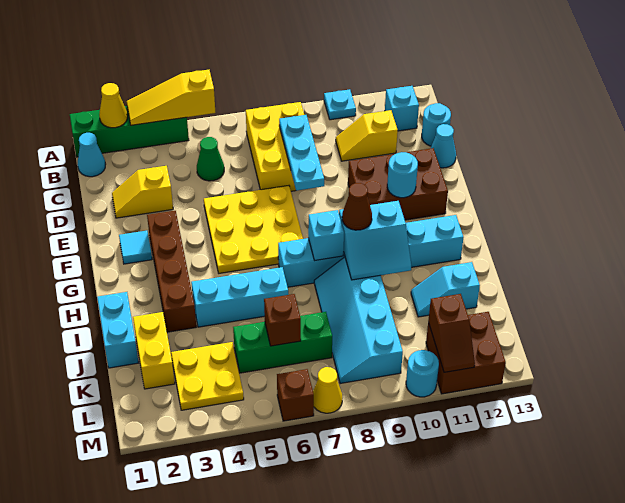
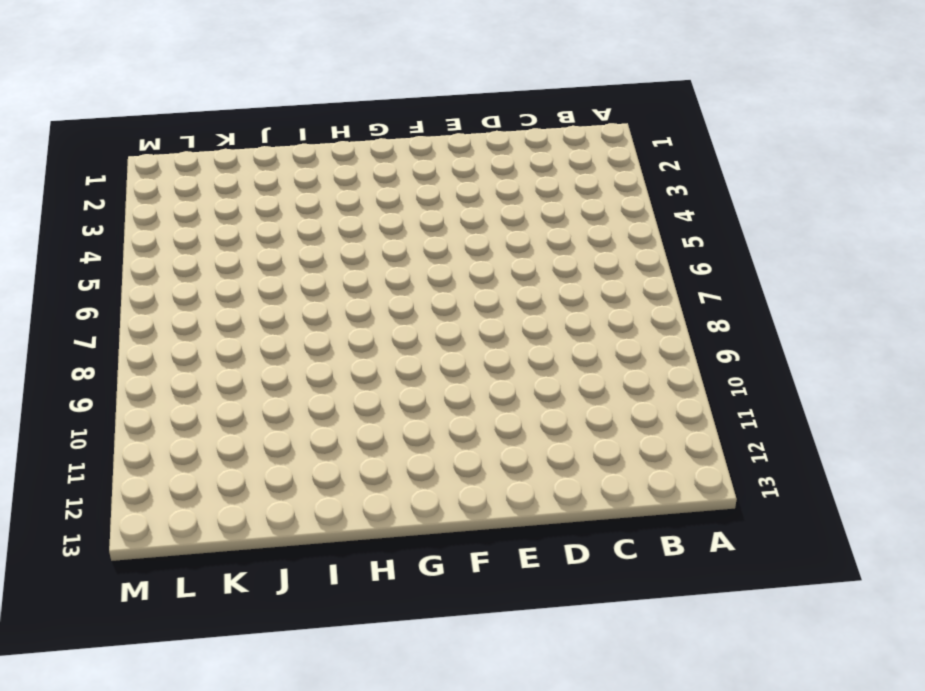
none -> green 1x4 brick [70,106,189,157]
none -> cyan 1x1 plate [324,89,356,120]
none -> cyan 1x1 cone [77,133,106,177]
none -> yellow 2x3 brick [246,102,304,191]

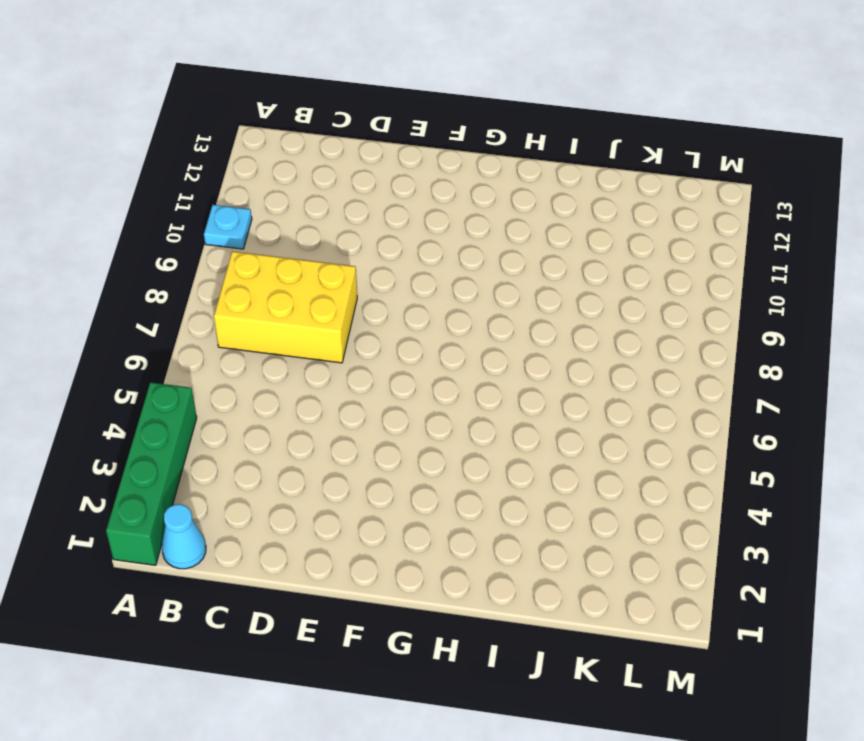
none -> cyan 1x1 brick [385,86,419,131]
none -> green 1x1 cone [197,137,224,181]
none -> yellow 1x2 slope [336,110,398,161]
none -> cyan 1x1 round brick [422,103,451,146]

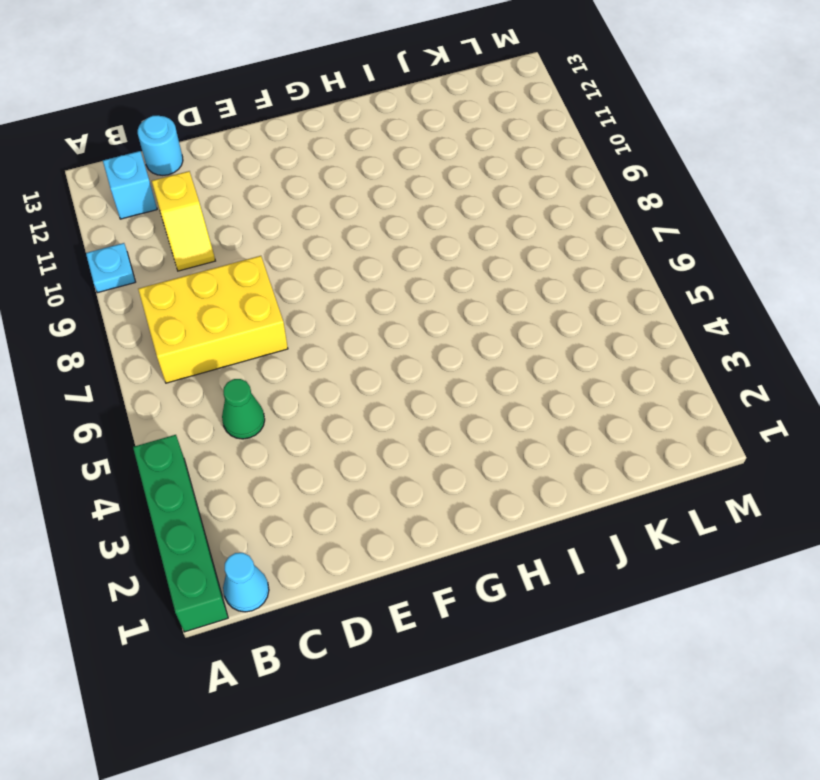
none -> yellow 1x2 slope [112,166,173,218]
none -> cyan 1x1 cone [431,124,456,168]
none -> yellow 3x3 plate [204,186,303,273]
none -> brown 2x3 brick [348,148,448,220]

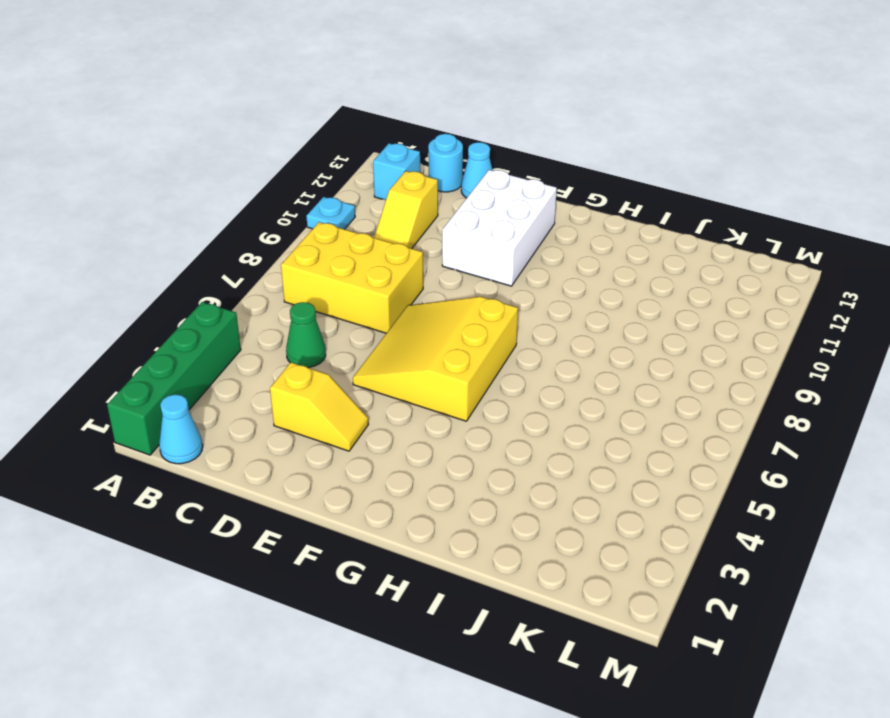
yellow 1x2 slope [270,362,368,451] -> yellow 1x2 slope turned to [112,166,173,218]
yellow 3x3 slope [353,297,518,421] -> yellow 3x3 plate [204,186,303,273]
white 2x3 brick [442,170,557,286] -> brown 2x3 brick [348,148,448,220]
none -> cyan 1x1 tile [119,231,152,264]
none -> brown 1x4 brick [147,211,196,332]
none -> cyan 1x6 brick [278,215,464,287]
none -> cyan 1x2 brick [97,292,138,368]

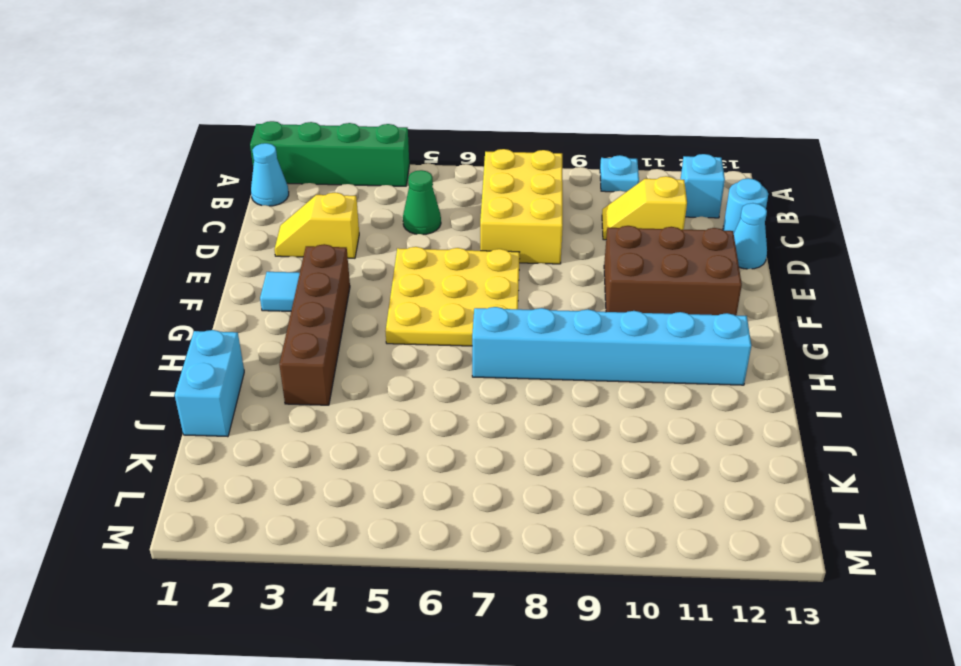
none -> cyan 1x3 brick [191,267,288,327]
none -> cyan 2x4 slope [314,257,403,384]
none -> yellow 1x2 brick [133,312,175,389]
none -> cyan 1x2 slope [411,262,480,317]

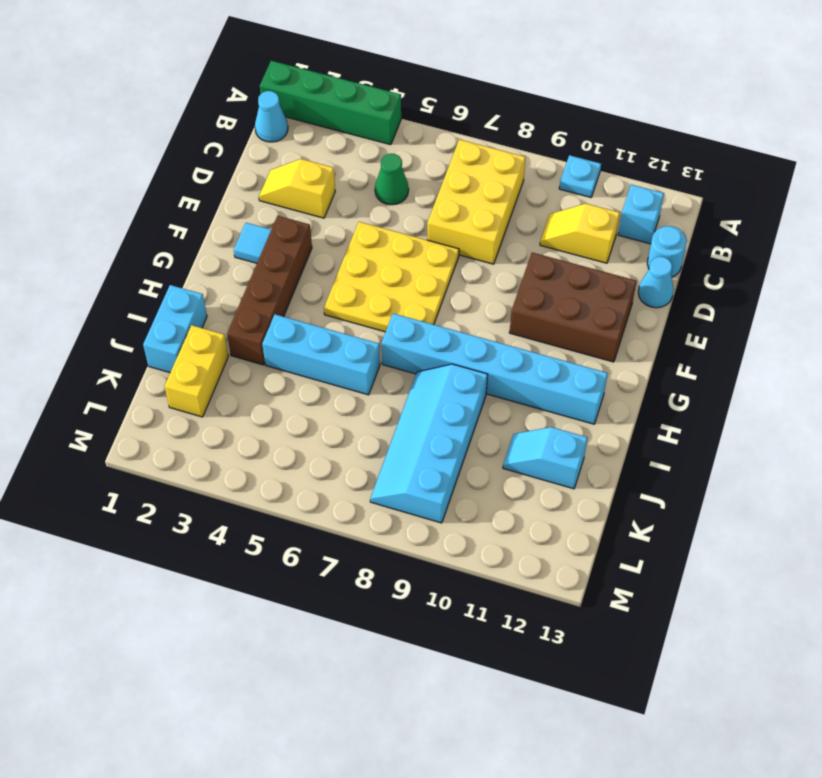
none -> yellow 2x2 plate [171,342,244,410]
none -> green 1x3 brick [233,312,332,373]
none -> brown 2x2 brick [426,312,506,394]
none -> brown 1x1 brick [277,369,314,421]

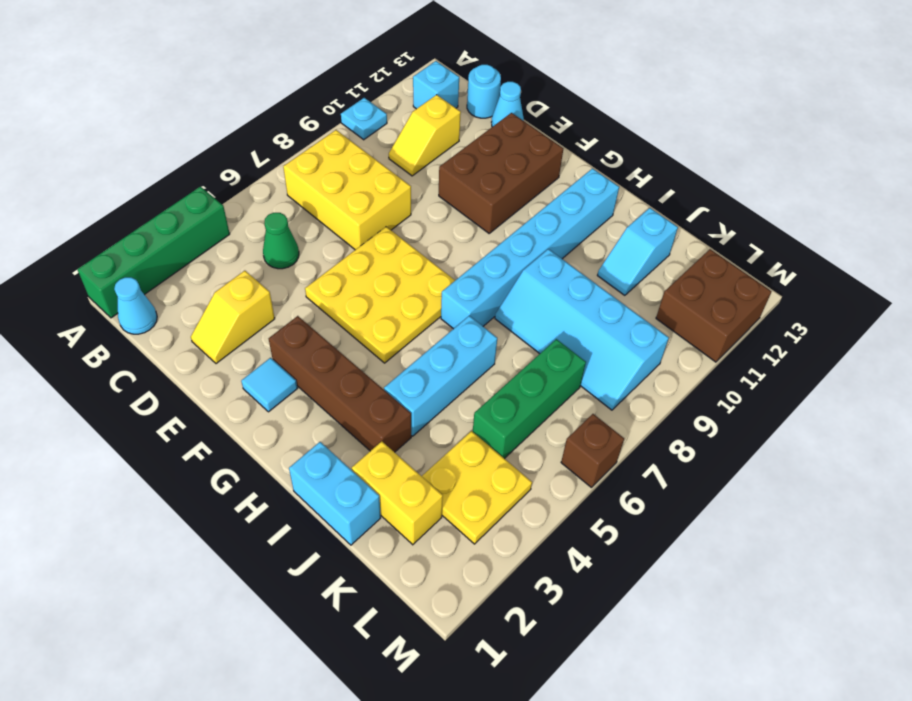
none -> yellow 1x1 cone [313,367,342,413]
none -> cyan 1x1 round brick [406,350,439,397]
none -> yellow 1x1 cone [99,83,127,128]
none -> yellow 1x3 slope [127,70,215,125]

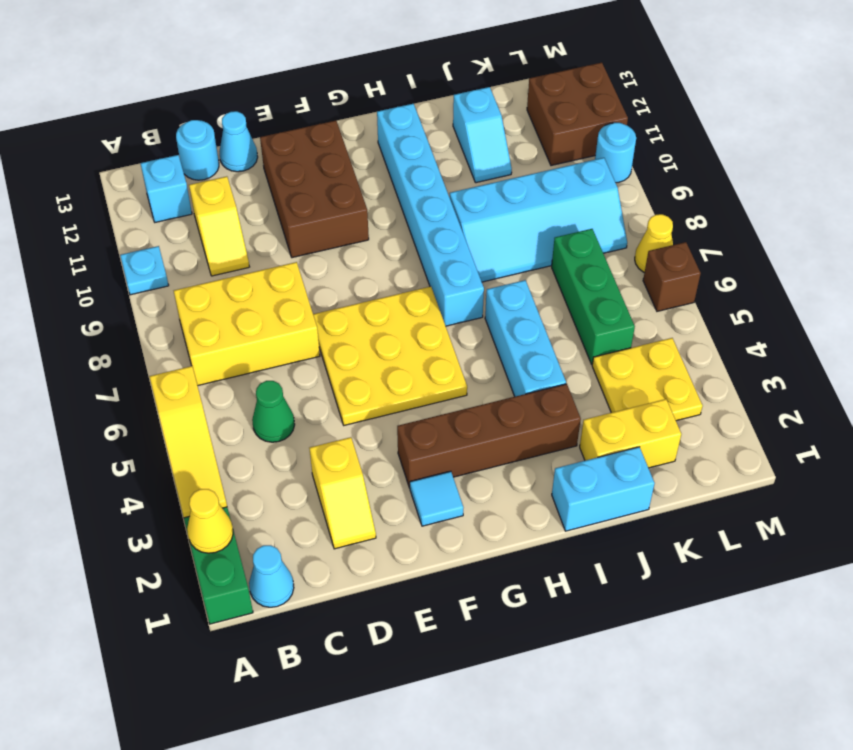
none -> cyan 1x3 plate [279,115,324,191]
none -> cyan 1x1 round brick [387,152,418,198]
none -> cyan 1x1 brick [308,210,344,261]
none -> cyan 2x2 slope [339,201,411,280]

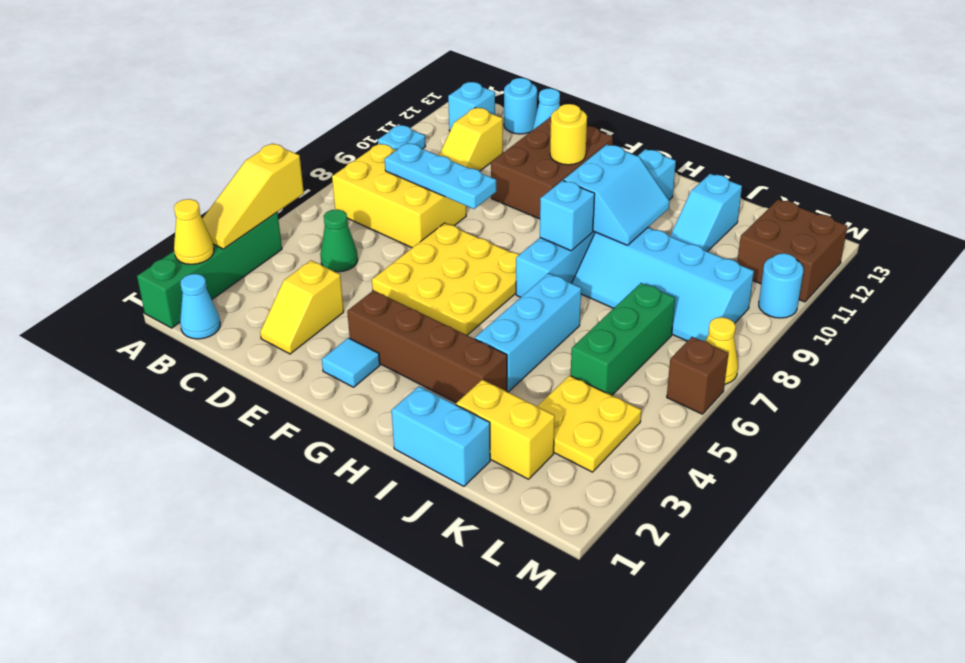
yellow 1x1 round brick [550,104,587,165] -> cyan 1x1 round brick [387,152,418,198]
none -> brown 1x1 brick [264,294,301,346]
none -> brown 1x2 slope [428,294,475,372]
none -> brown 1x1 cone [342,183,372,230]

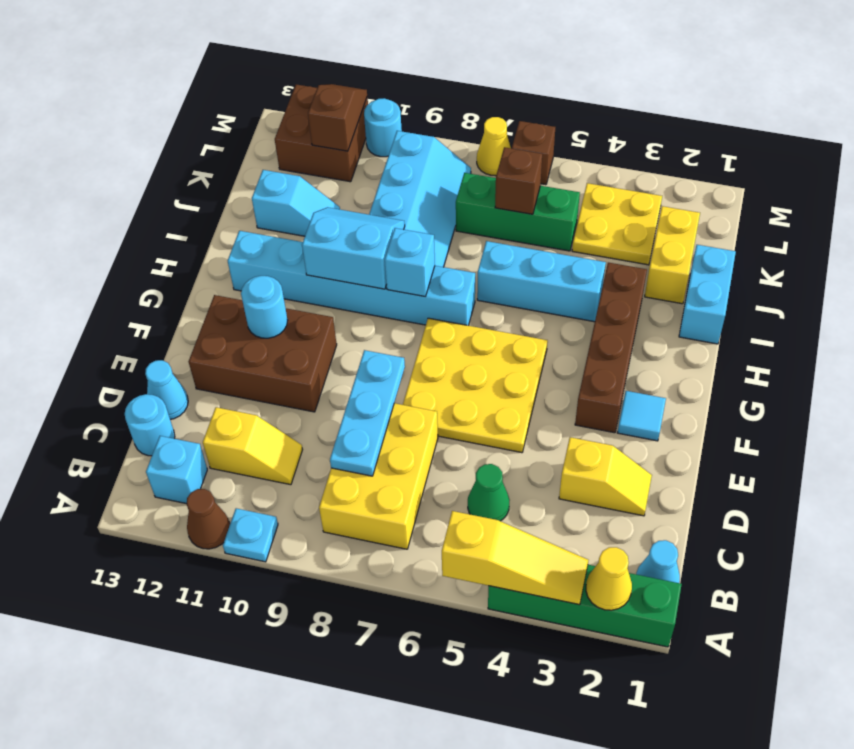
brown 1x1 cone [187,489,230,549] -> brown 1x1 cone moved to [342,183,372,230]

